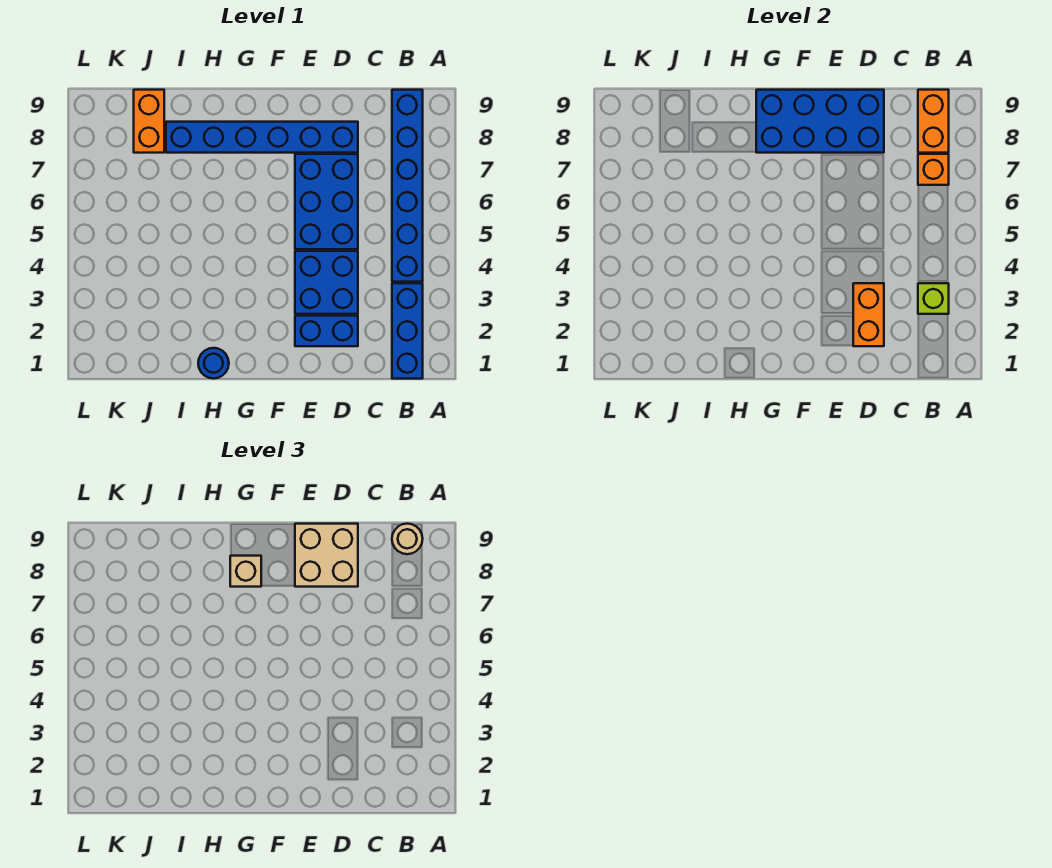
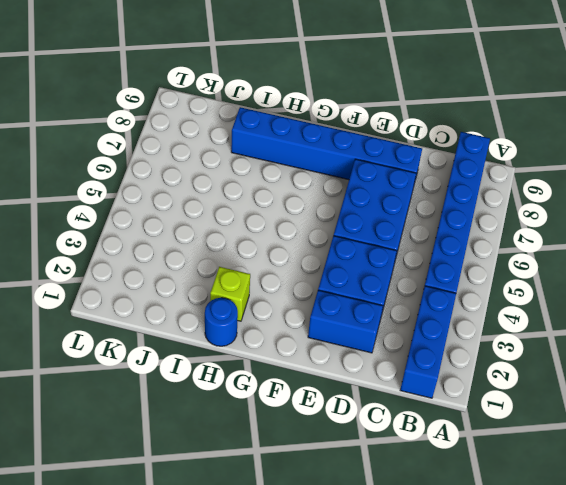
lime 1x1 brick [210,267,250,321] -> lime 1x1 brick moved to [918,283,949,314]
none -> orange 1x2 brick [134,90,164,153]
none -> orange 1x1 brick [918,154,949,185]
none -> orange 1x2 brick [918,90,949,153]

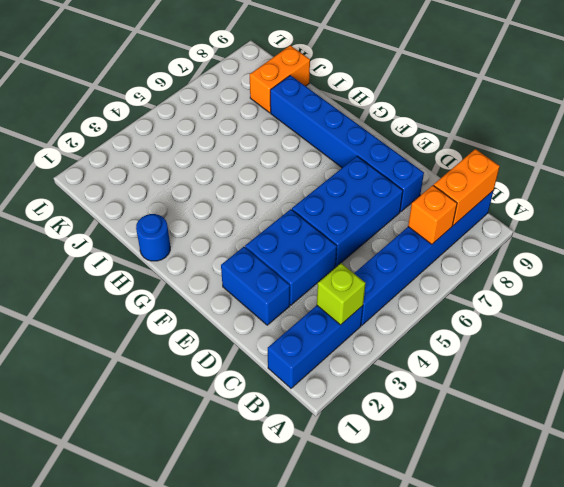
none -> orange 1x2 brick [853,283,884,346]
none -> blue 2x4 brick [756,90,884,153]
none -> tan 1x1 round brick [392,524,423,554]

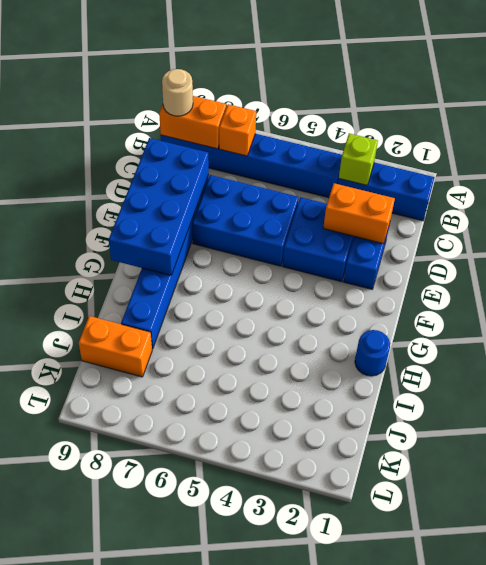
none -> tan 2x2 brick [295,524,358,587]
none -> tan 1x1 brick [230,556,261,587]

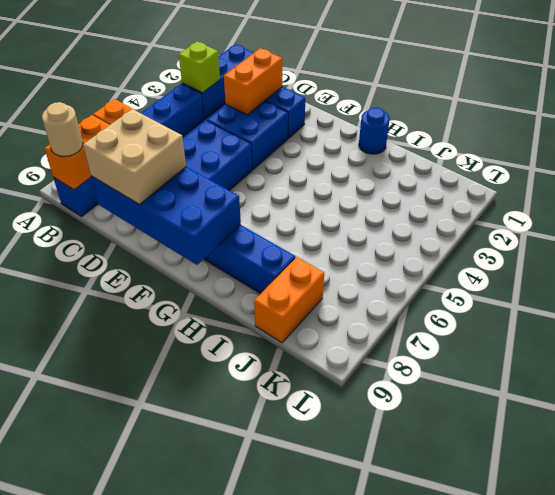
none -> tan 1x1 brick [230,556,261,587]

